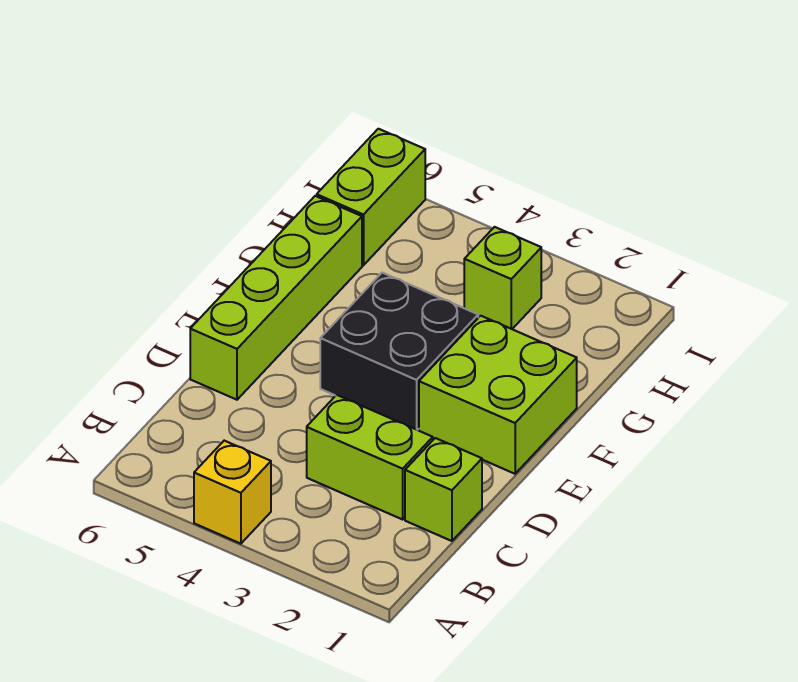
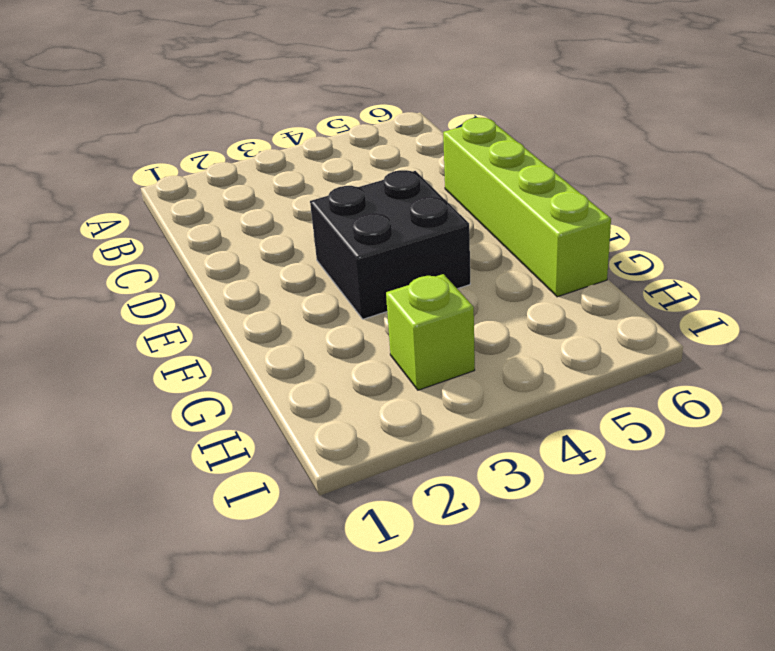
none -> yellow 1x1 brick [194,441,271,544]
none -> lime 1x1 brick [405,438,482,541]

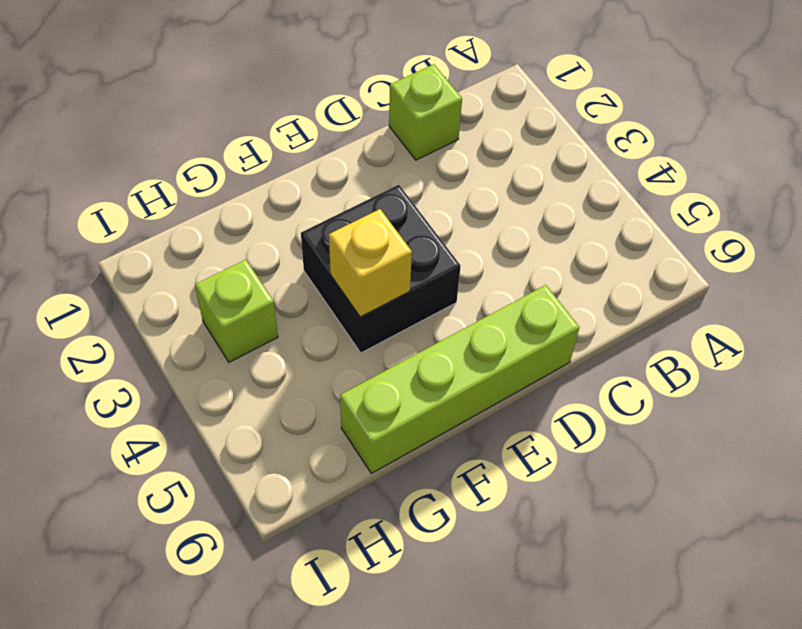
yellow 1x1 brick [329,209,412,317] -> yellow 1x1 brick moved to [194,441,271,544]
none -> lime 1x2 brick [307,395,433,519]
none -> lime 2x2 brick [419,316,577,474]

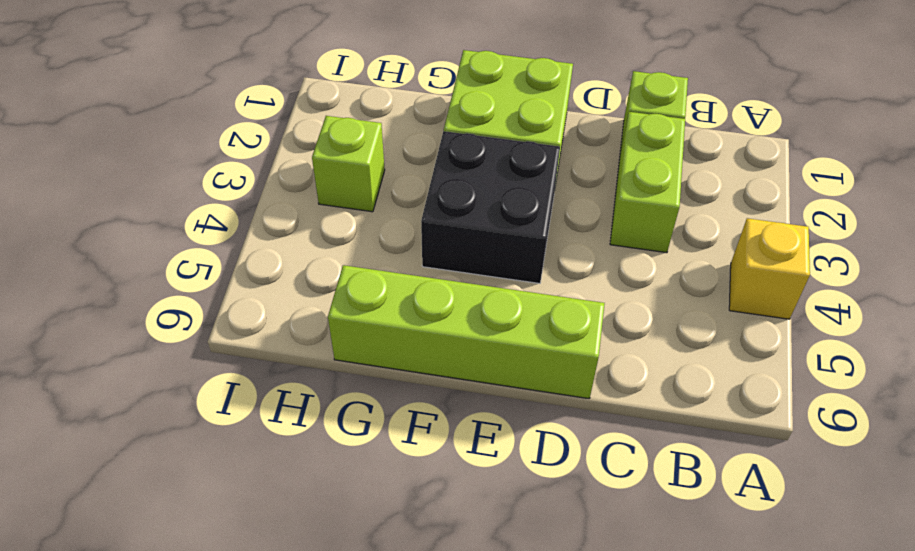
none -> lime 1x2 brick [317,129,425,265]

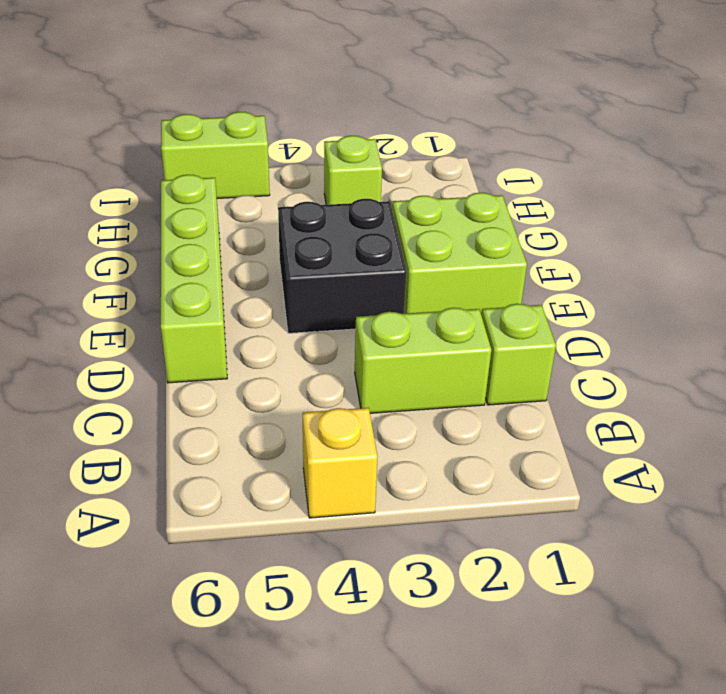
lime 1x2 brick [161,112,270,198] -> lime 1x2 brick turned to [317,129,425,265]

